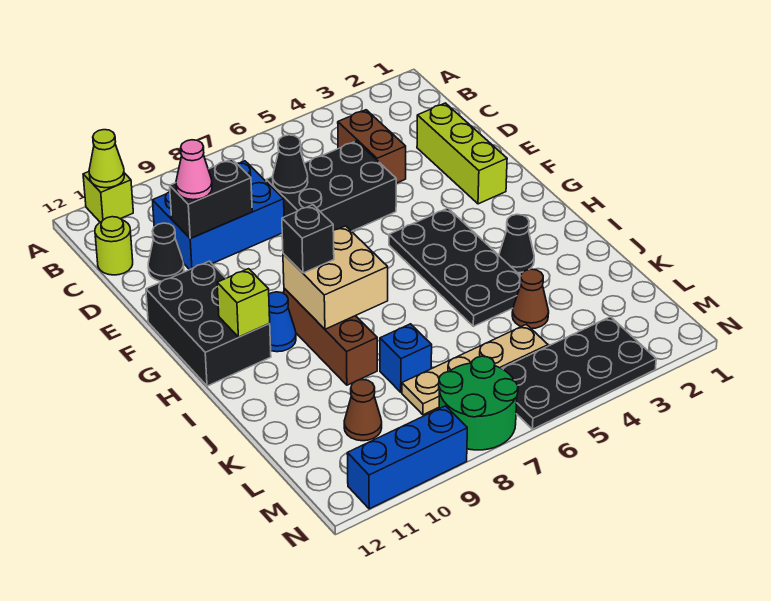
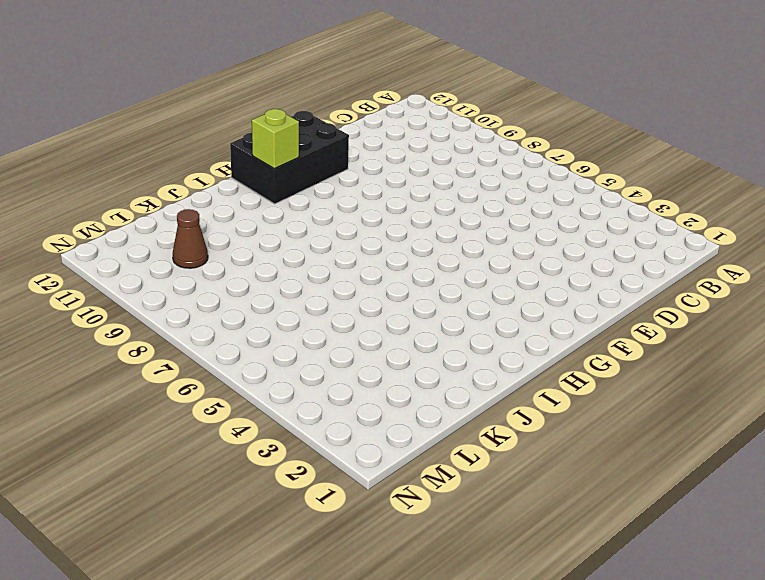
none -> lime 1x1 brick [83,172,133,222]
none -> brown 1x2 brick [338,110,406,183]
none -> blue 2x3 brick [153,161,284,270]

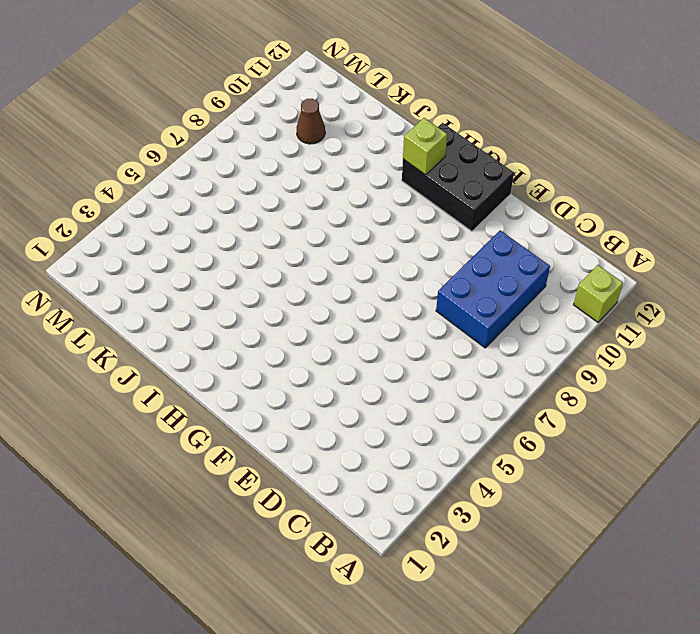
none -> brown 1x2 brick [338,110,406,183]
none -> lime 1x1 round brick [95,217,133,275]
none -> lime 1x3 brick [417,103,507,204]

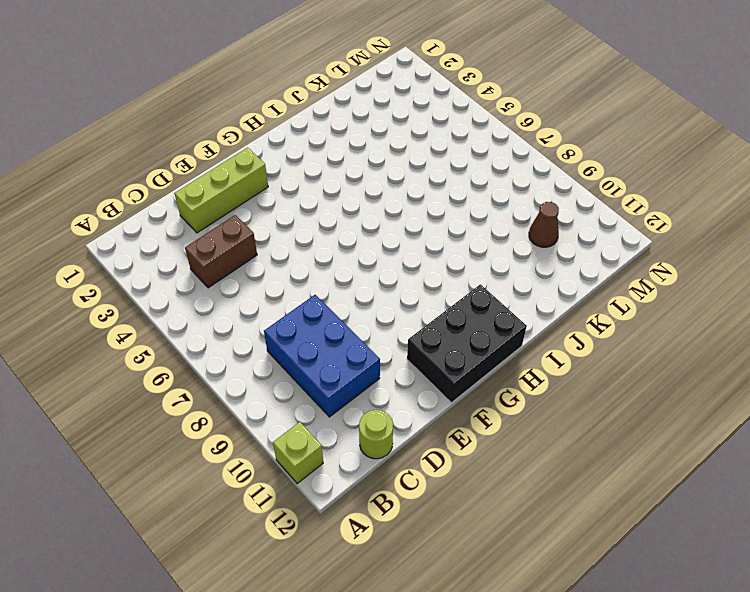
none -> black 2x3 brick [266,141,396,231]
none -> black 1x1 cone [148,223,184,281]
none -> black 2x4 plate [389,208,521,326]

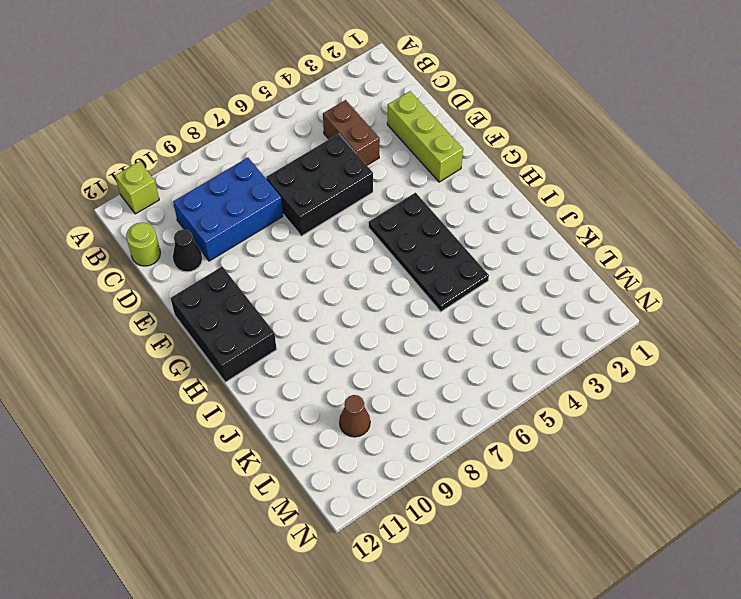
none -> brown 1x3 brick [284,288,377,385]
none -> blue 1x1 cone [269,292,296,352]
none -> black 1x1 cone [499,214,534,273]

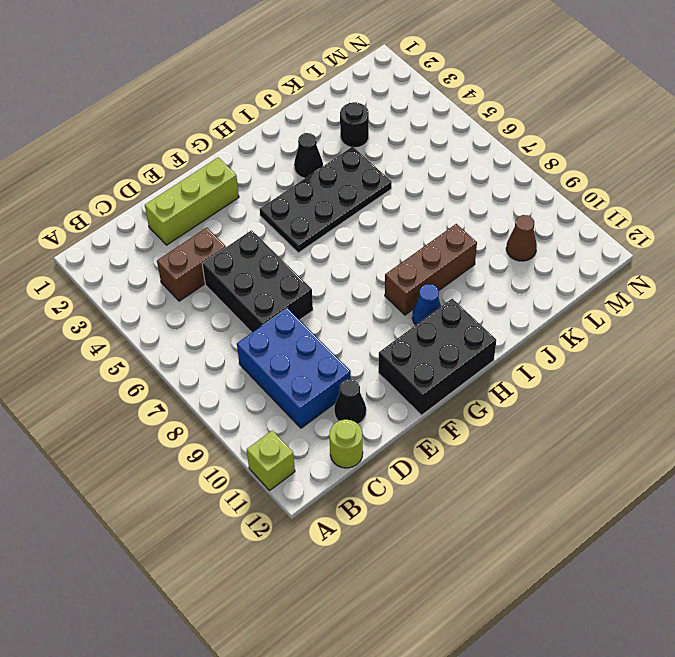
black 1x1 round brick [340,102,369,148] -> none
none -> brown 1x1 cone [512,269,549,329]
none -> blue 1x1 brick [380,324,432,392]
none -> tan 1x4 plate [402,324,548,415]

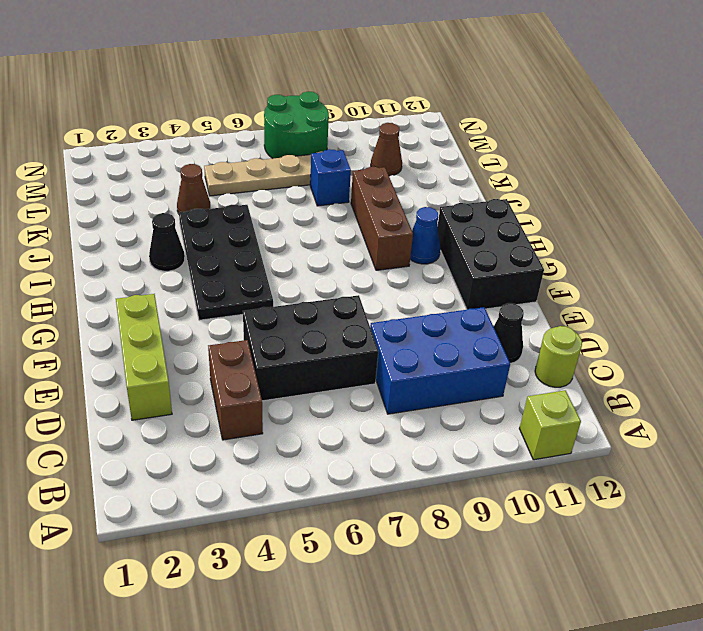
none -> black 2x4 plate [502,317,656,429]
none -> blue 1x3 brick [347,406,467,509]
none -> lime 1x1 cone [89,130,124,188]

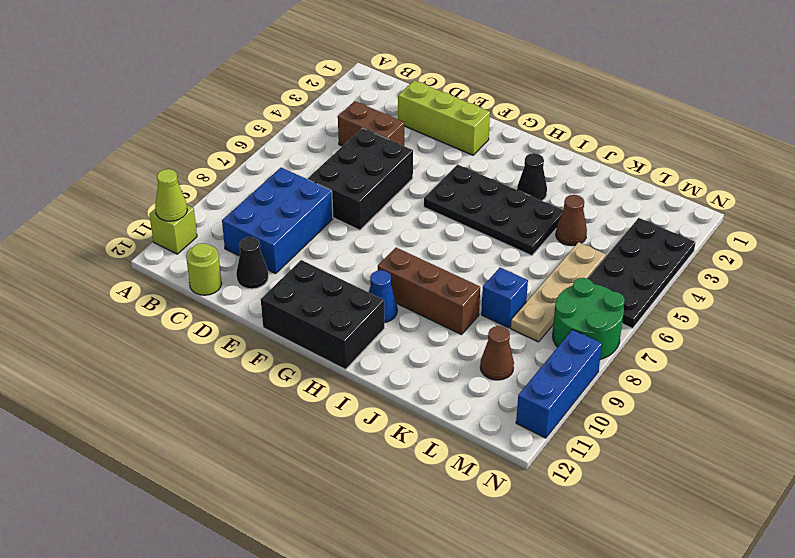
none -> black 1x1 cone [273,135,308,193]
none -> black 1x2 brick [170,159,252,238]
none -> tan 2x2 brick [283,226,388,329]

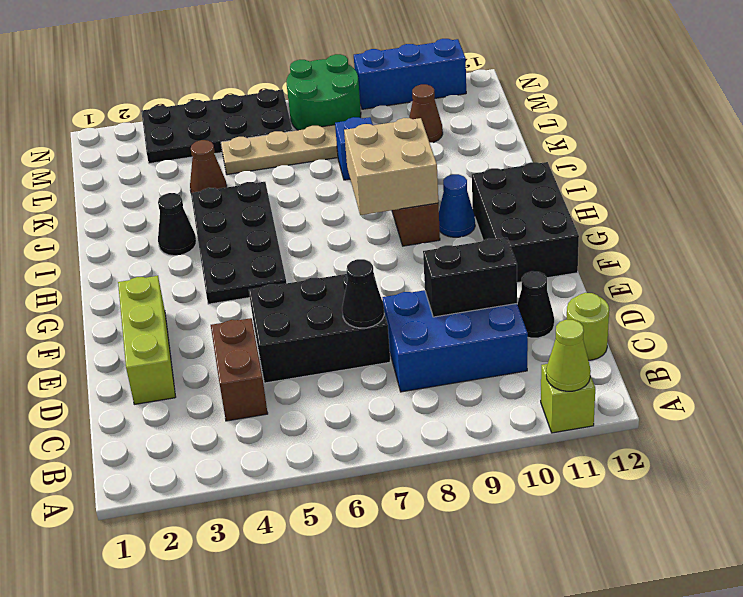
none -> lime 1x1 brick [217,269,270,337]
none -> pink 1x1 cone [176,140,212,200]
none -> black 1x1 brick [282,205,334,273]

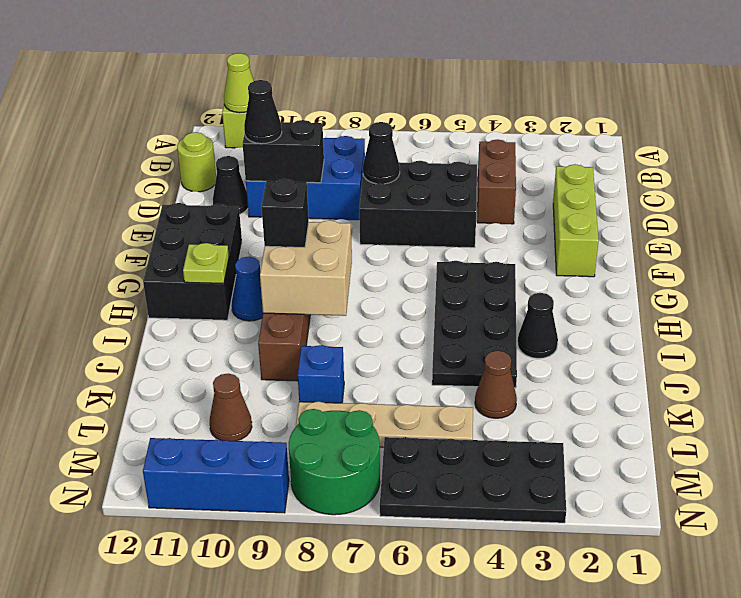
black 1x1 cone [244,80,282,144] -> pink 1x1 cone [176,140,212,200]
lime 1x1 plate [183,243,229,284] -> lime 1x1 brick [217,269,270,337]

